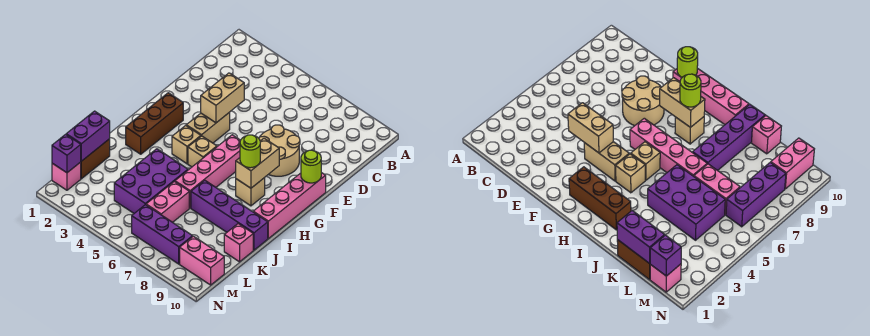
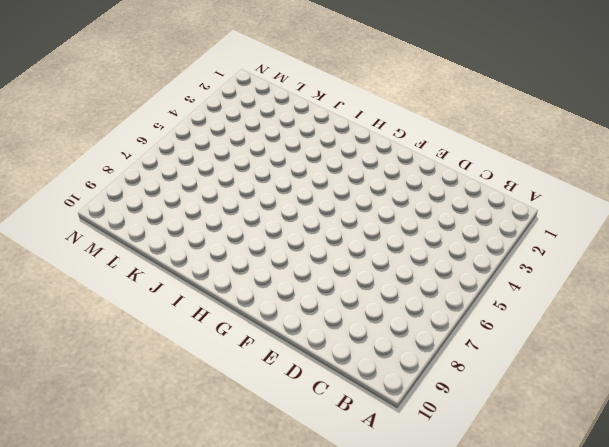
none -> tan 2x2 round brick [259,125,300,176]
none -> tan 1x2 brick [186,112,230,143]
none -> pink 1x4 brick [253,173,326,238]

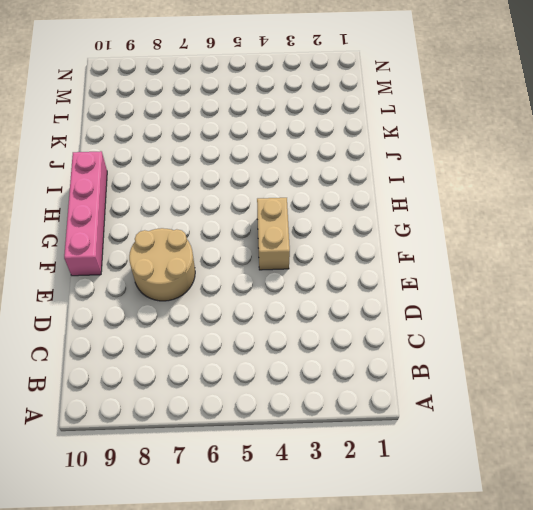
none -> brown 1x3 brick [126,93,183,154]
none -> pink 1x4 brick [175,135,241,208]
none -> tan 1x1 brick [172,125,201,164]

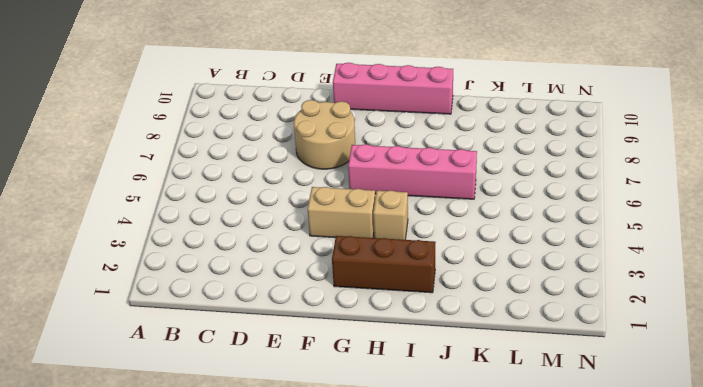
none -> tan 1x1 brick [188,136,217,167]
none -> tan 1x1 brick [236,178,265,206]
none -> purple 2x3 brick [114,149,188,213]

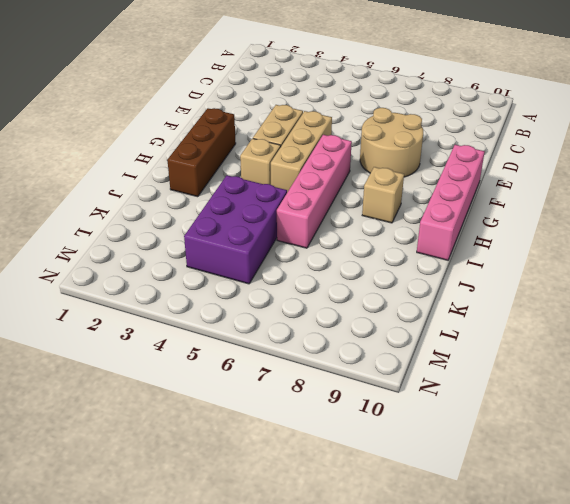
tan 1x3 brick [271,111,332,192] -> tan 1x1 brick [188,136,217,167]
none -> purple 1x4 brick [191,180,268,250]
none -> brown 1x2 brick [81,139,110,179]
none -> pink 1x2 brick [146,181,189,222]

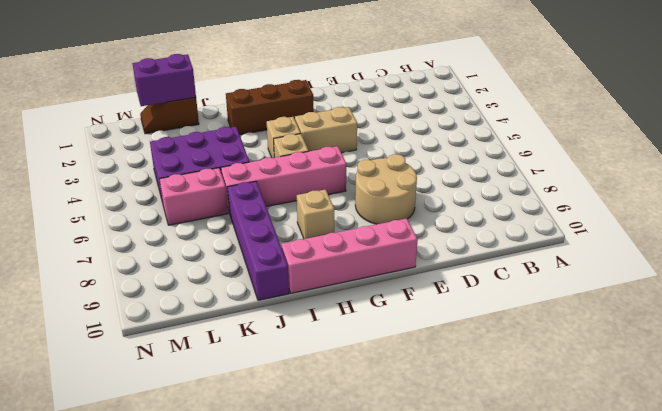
brown 1x2 slope [140,97,199,134] -> brown 1x2 brick [81,139,110,179]
none -> pink 1x1 brick [224,224,253,262]
none -> pink 1x1 brick [52,162,81,190]
none -> purple 1x3 brick [132,205,193,264]

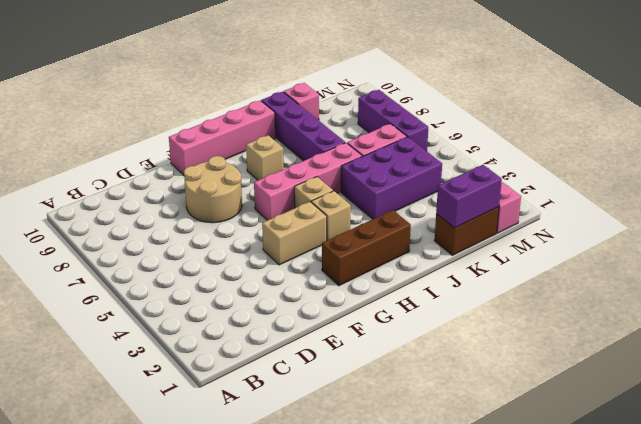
none -> pink 1x2 brick [180,236,224,285]
none -> tan 1x2 brick [201,73,244,123]
none -> lime 1x1 round brick [301,150,321,183]

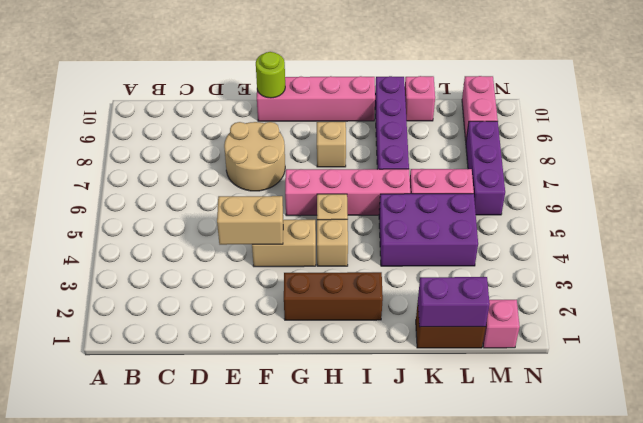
none -> tan 1x2 brick [236,138,279,188]
none -> purple 1x1 brick [52,134,81,173]
none -> lime 1x1 round brick [240,135,260,168]

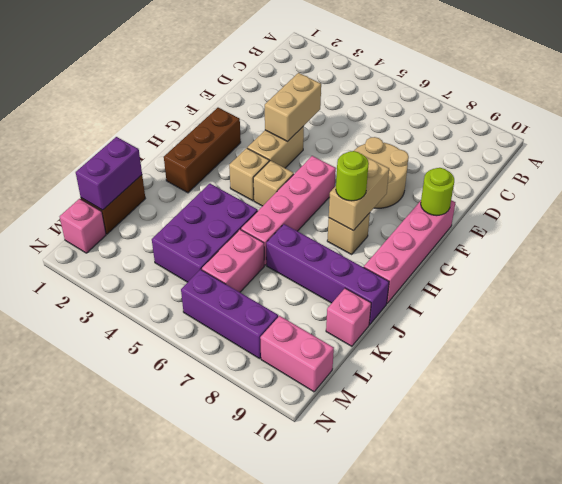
none -> purple 1x1 brick [52,134,81,173]

